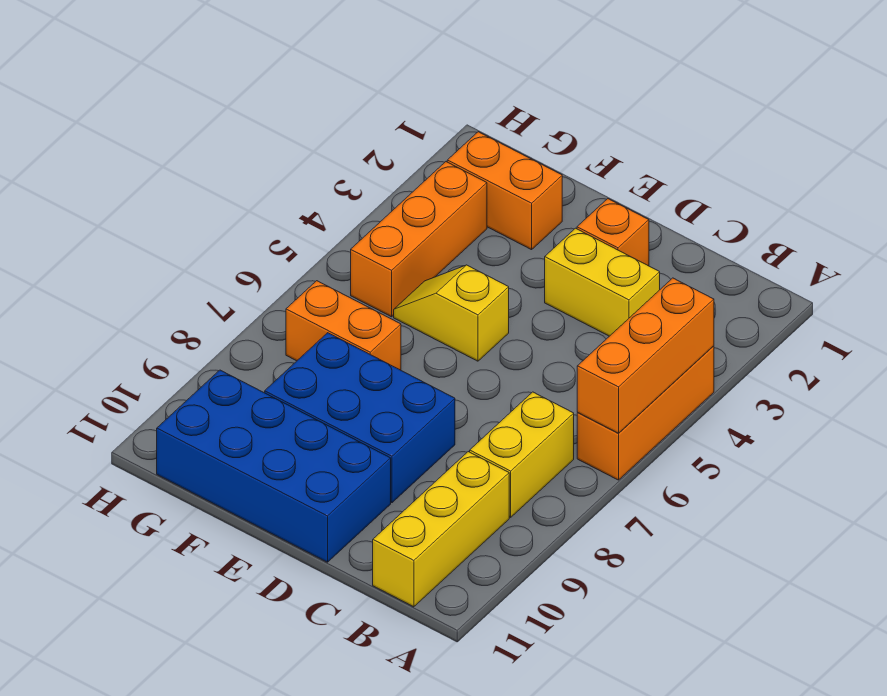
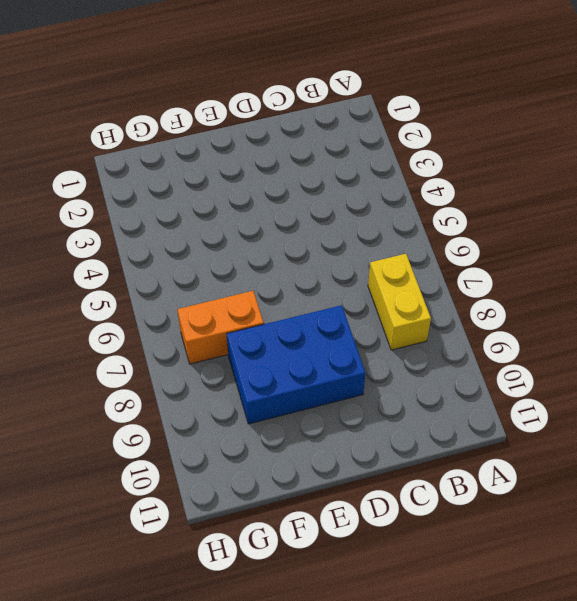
none -> orange 1x3 brick [577,346,714,480]
none -> yellow 1x3 brick [373,452,509,607]
none -> yellow 1x2 brick [545,228,660,336]

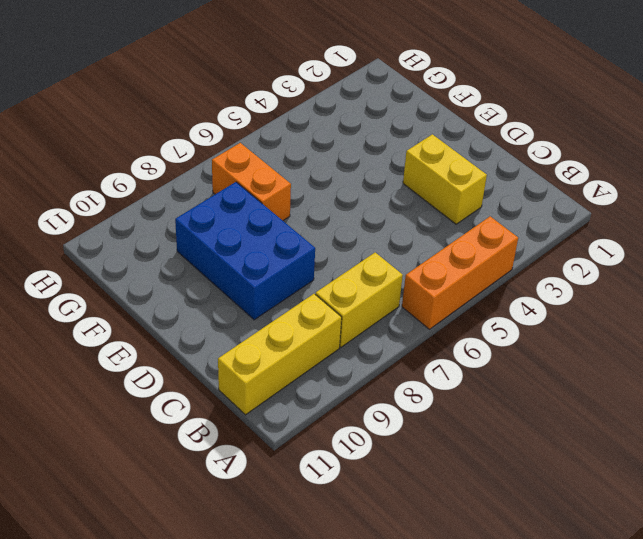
none -> orange 1x1 brick [577,199,649,266]
none -> blue 2x4 brick [157,370,391,562]
none -> yellow 1x2 slope [394,265,509,361]

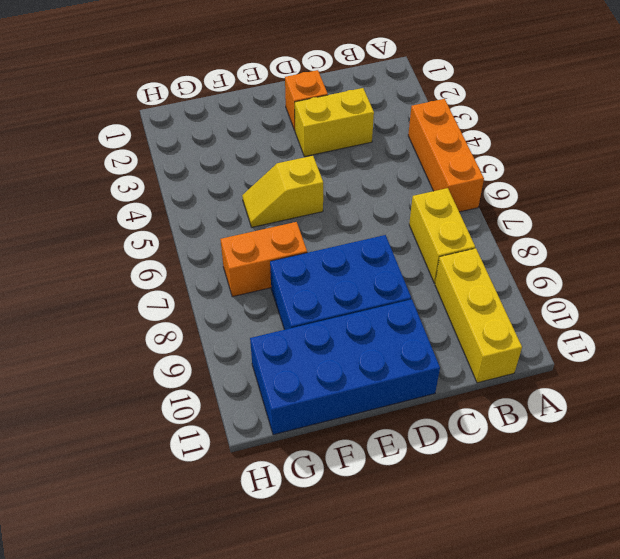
none -> orange 1x2 brick [447,132,562,250]
none -> orange 1x3 brick [351,162,487,317]
none -> orange 1x3 brick [577,278,714,433]

